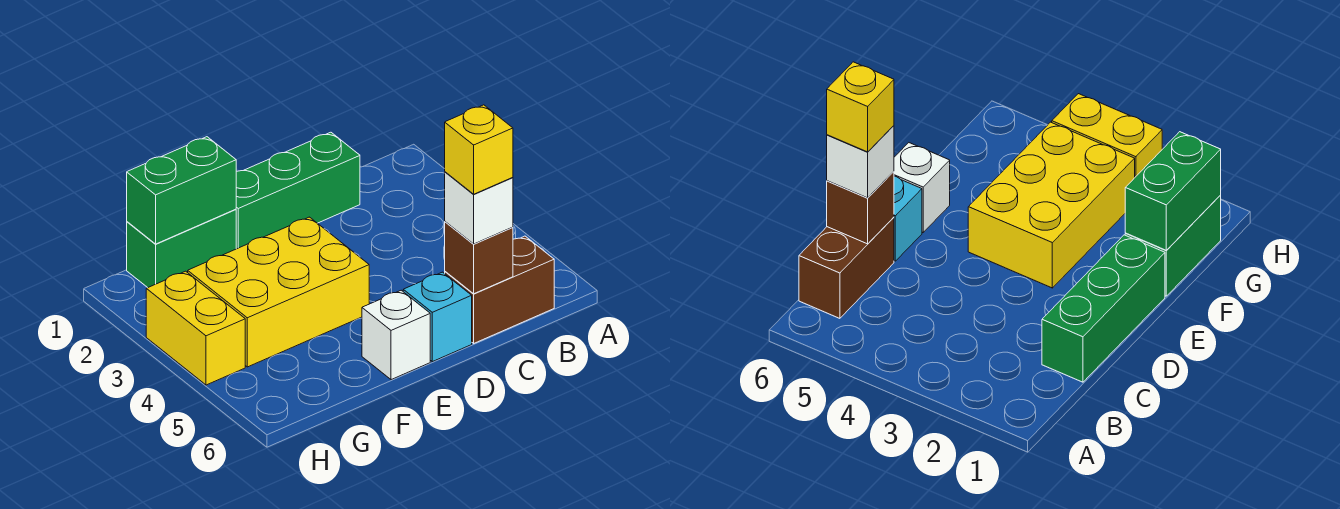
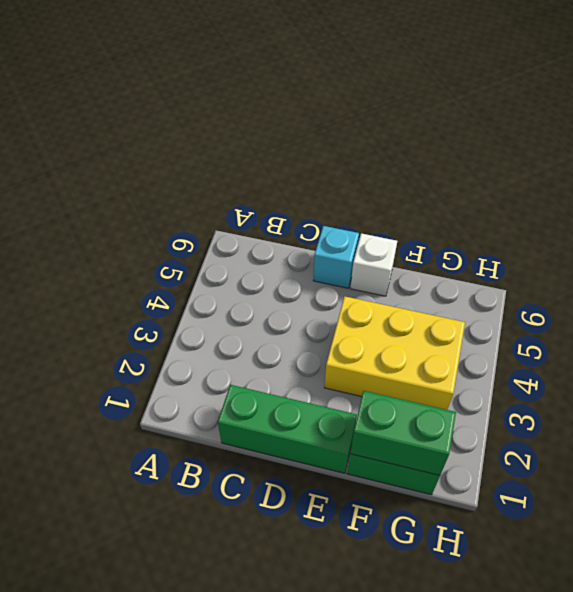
none -> brown 1x2 brick [445,236,554,343]
none -> yellow 1x2 brick [146,271,245,385]

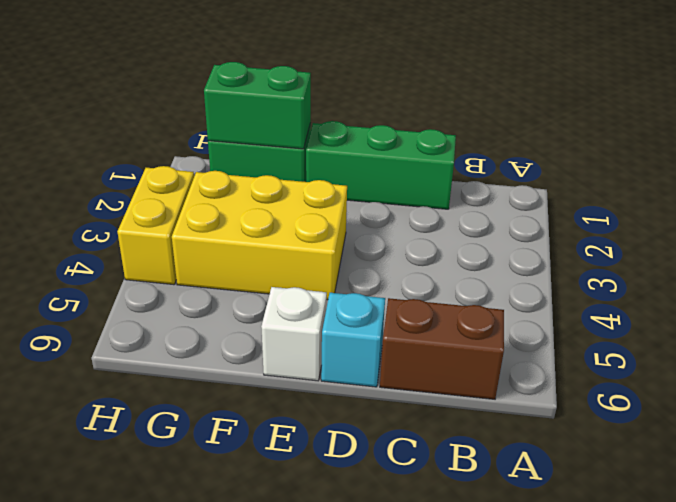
none -> brown 1x1 brick [445,222,513,294]
none -> white 1x1 brick [445,172,513,244]

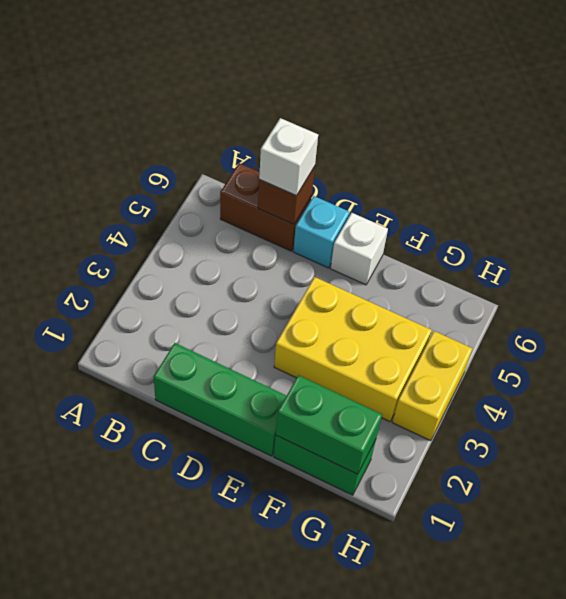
none -> yellow 1x1 brick [445,105,513,194]

